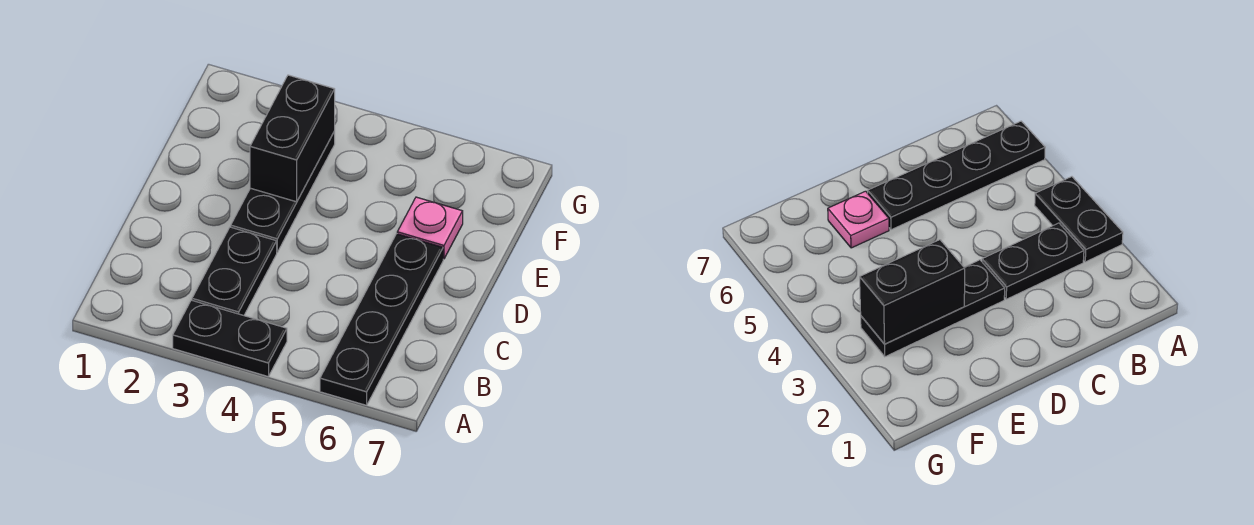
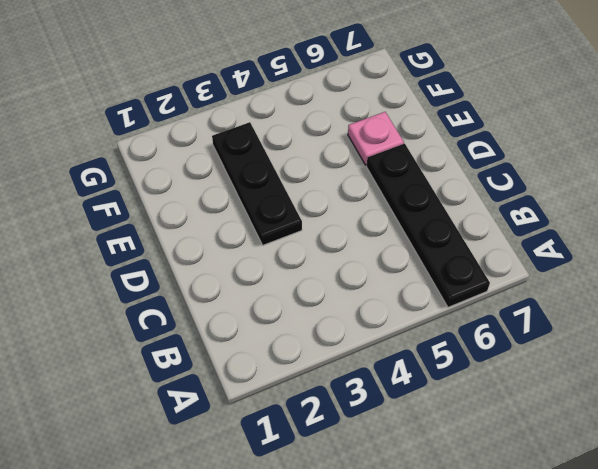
none -> black 1x2 plate [173,300,287,376]
none -> black 1x2 plate [192,227,277,315]

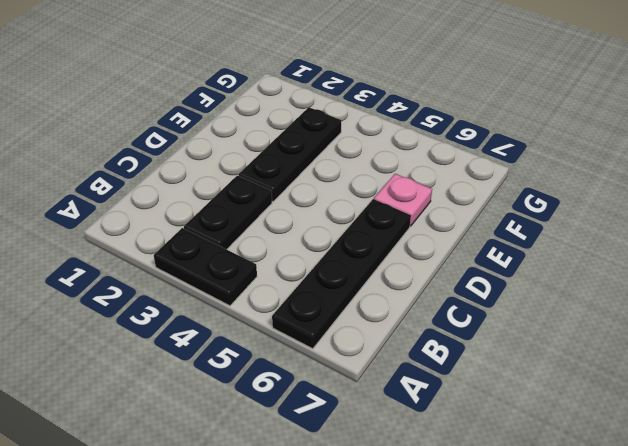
none -> black 1x2 brick [250,75,335,202]

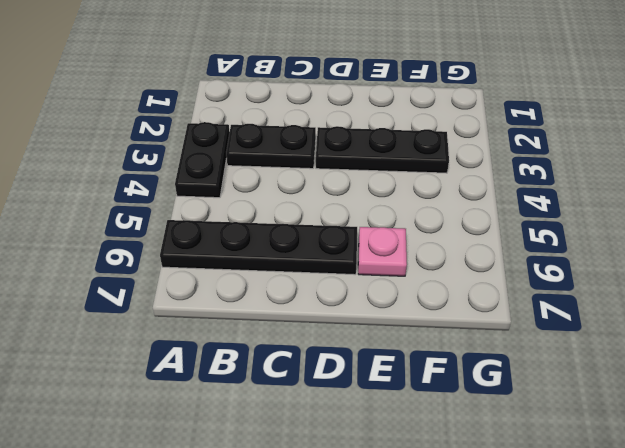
none -> black 1x2 brick [250,75,335,202]

